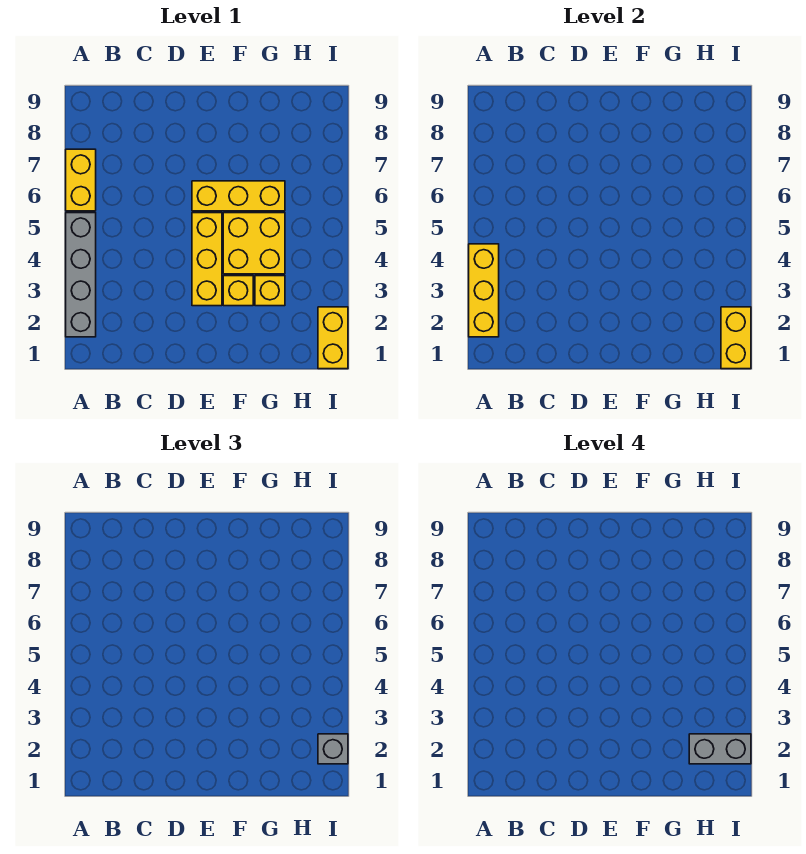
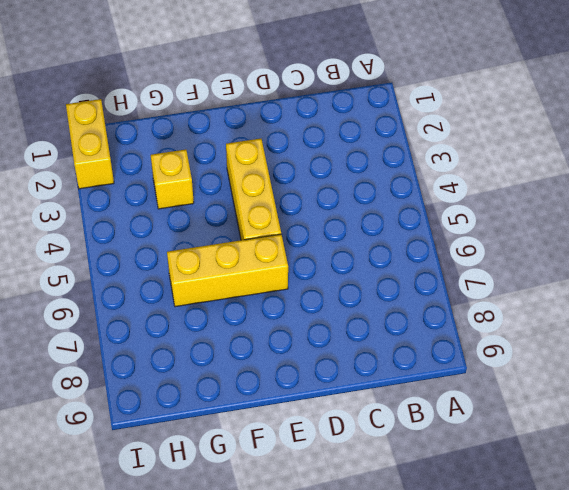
none -> grey 1x4 brick [66,213,96,337]
none -> yellow 1x2 brick [66,149,96,211]
none -> yellow 1x1 brick [223,276,253,306]

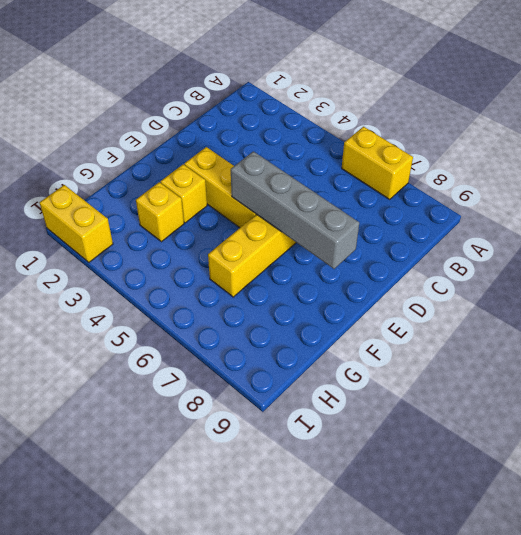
grey 1x4 brick [231,151,359,269] -> grey 1x4 brick moved to [66,213,96,337]
none -> yellow 2x2 brick [223,213,285,274]
none -> yellow 1x3 brick [469,244,499,337]
none -> yellow 1x2 brick [721,307,751,369]

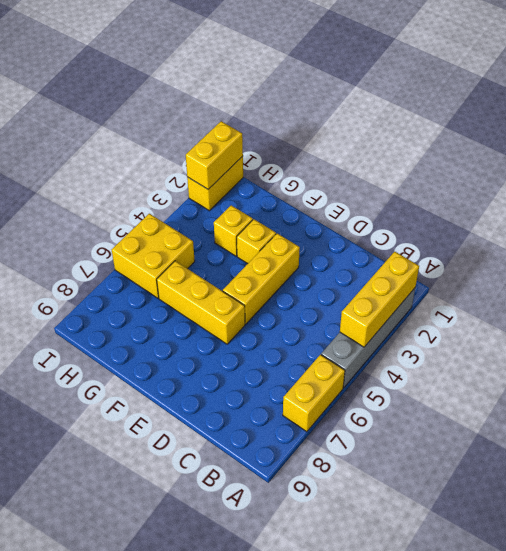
yellow 2x2 brick [112,214,195,298] -> yellow 2x2 brick moved to [223,213,285,274]
none -> grey 1x1 brick [318,734,348,764]
none -> grey 1x2 brick [689,734,751,764]

